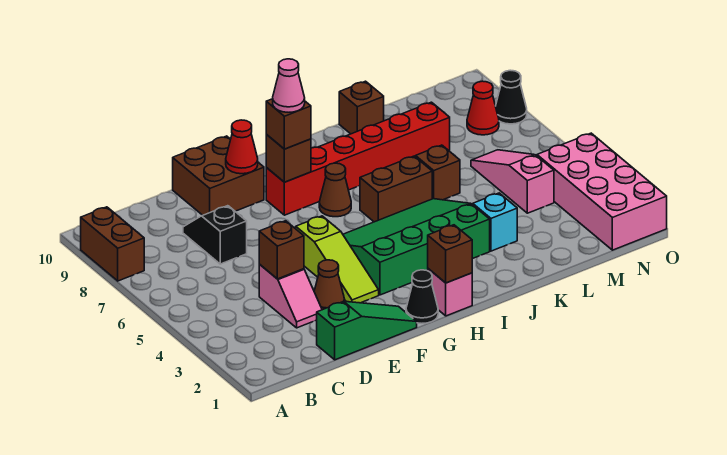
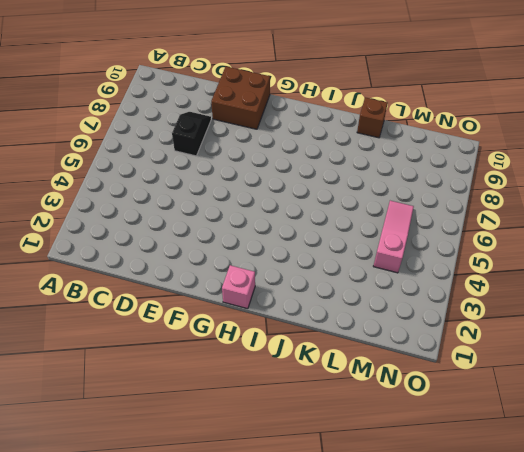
none -> brown 1x2 brick [81,207,144,281]
none -> green 1x3 slope [317,301,417,360]
none -> pink 1x2 slope [259,264,322,328]

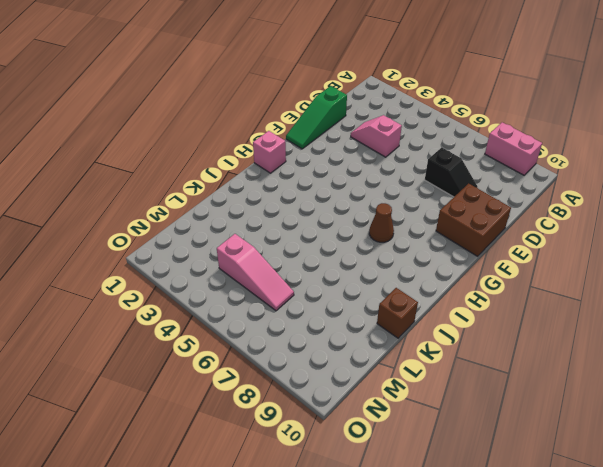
pink 1x2 brick [485,122,542,175] -> brown 1x2 brick [81,207,144,281]
none -> brown 1x1 cone [314,260,345,310]
none -> lime 1x3 slope [296,216,379,303]
none -> black 1x1 cone [406,270,438,323]

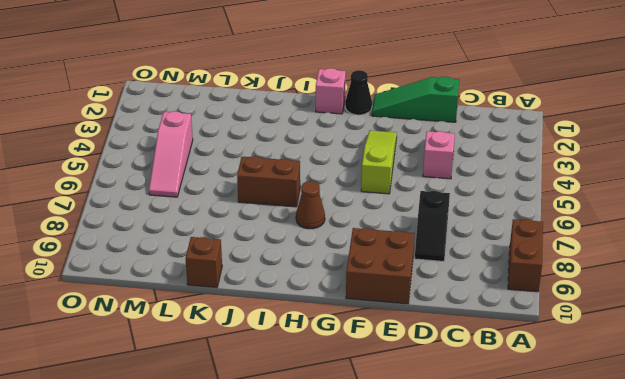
none -> brown 1x1 cone [314,260,345,310]
none -> green 3x4 slope [343,199,490,295]
none -> red 1x6 brick [266,102,450,215]

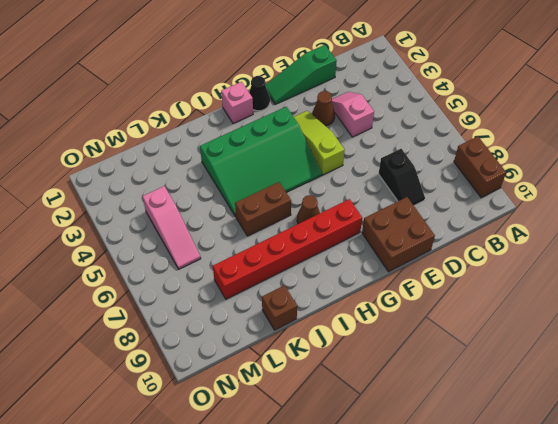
none -> cyan 1x1 brick [473,193,517,251]
none -> brown 1x1 brick [416,145,460,200]
none -> pink 2x4 brick [537,133,667,250]

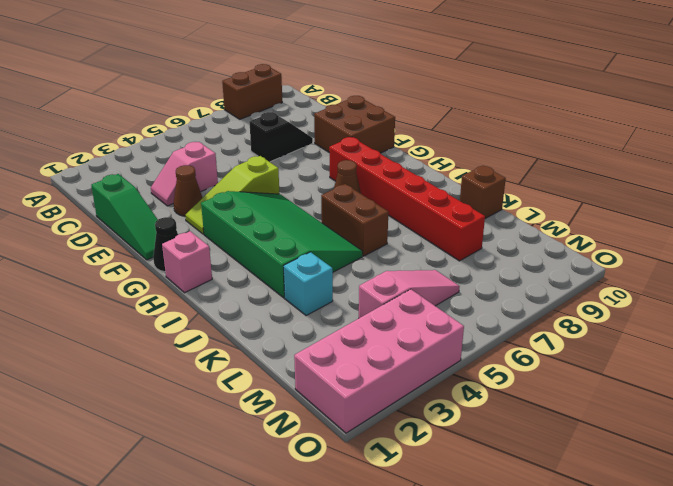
none -> brown 1x1 brick [416,145,460,200]
none -> red 1x1 cone [467,81,499,135]
none -> black 1x1 cone [496,70,527,124]

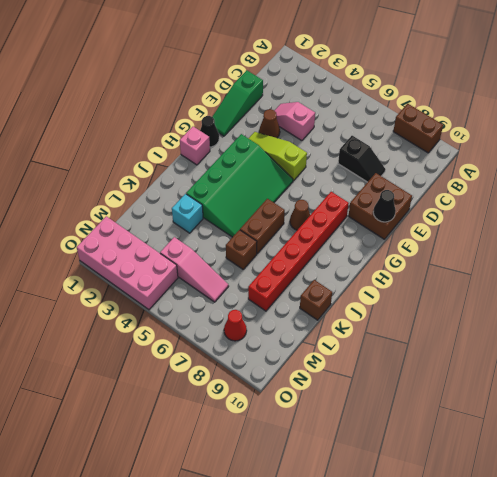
black 1x1 cone [373,190,396,222] -> black 1x1 cone moved to [496,70,527,124]
none -> brown 1x1 brick [259,221,304,279]
none -> red 1x1 cone [226,120,258,174]
none -> brown 1x1 brick [266,135,311,182]

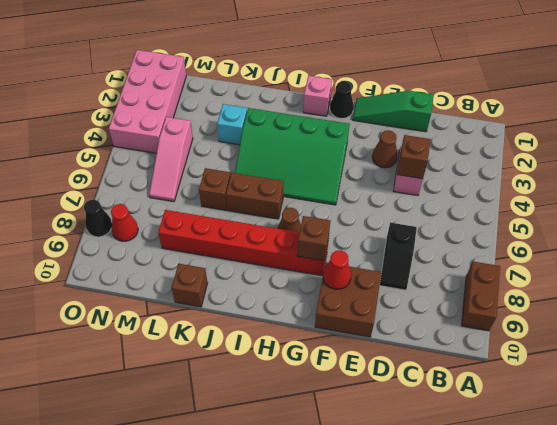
none -> lime 1x3 slope [296,216,379,303]
none -> brown 1x1 brick [428,225,472,283]
none -> brown 1x1 brick [266,99,311,149]

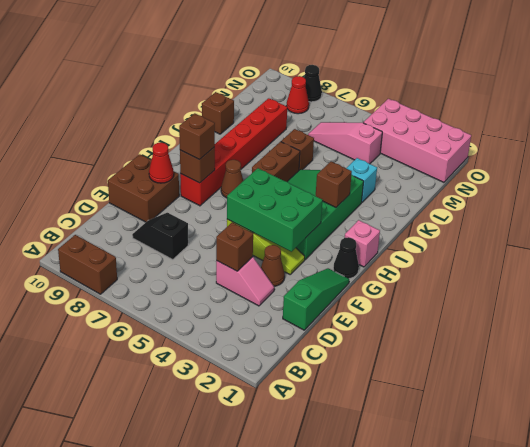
green 2x3 brick [227,168,323,252] -> none
brown 1x1 brick [316,162,352,207] -> brown 1x1 brick moved to [428,225,472,283]
none -> pink 1x1 cone [273,59,305,112]

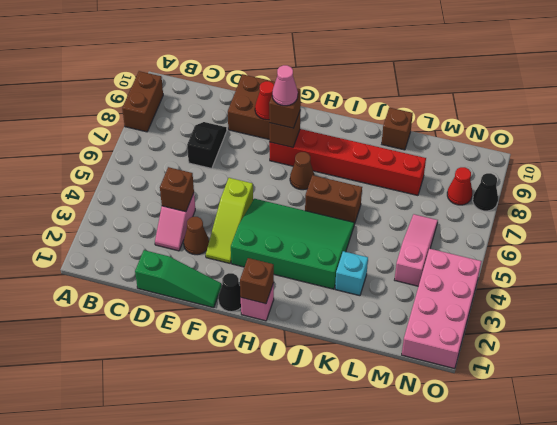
none -> brown 1x1 brick [416,145,460,200]

